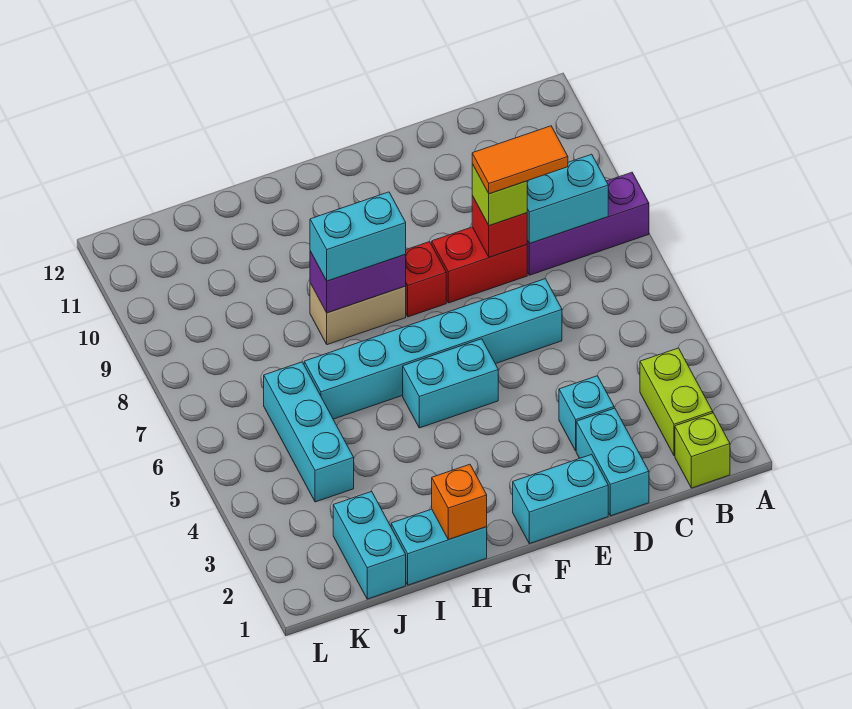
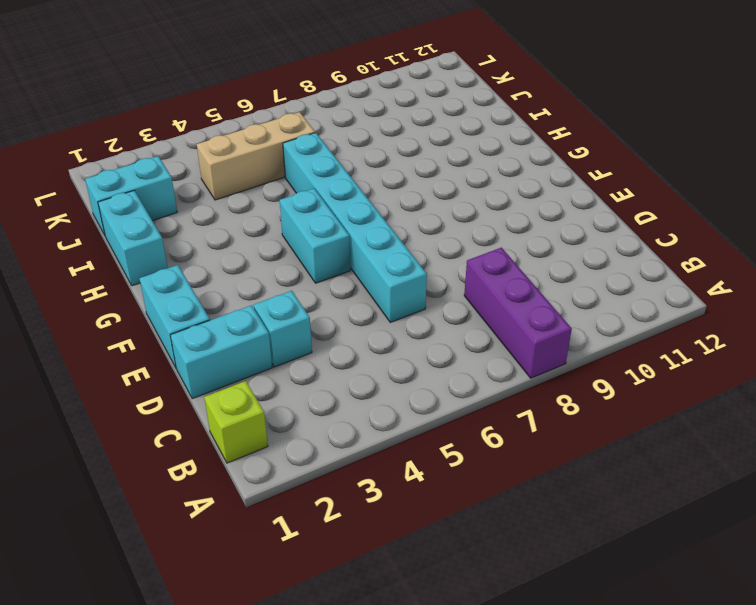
tan 1x3 brick [197,112,315,200] -> cyan 1x3 brick [264,362,354,502]
none -> lime 1x2 brick [640,348,713,456]
none -> red 1x2 brick [432,227,527,303]
none -> red 1x1 brick [405,242,446,317]

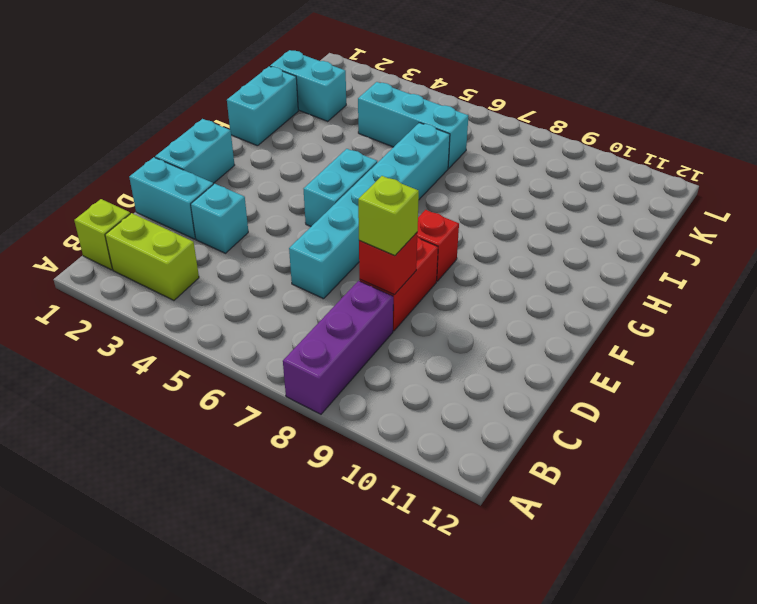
none -> tan 1x2 brick [310,283,406,345]
none -> cyan 1x2 brick [527,154,608,244]
none -> purple 1x2 brick [310,251,406,313]

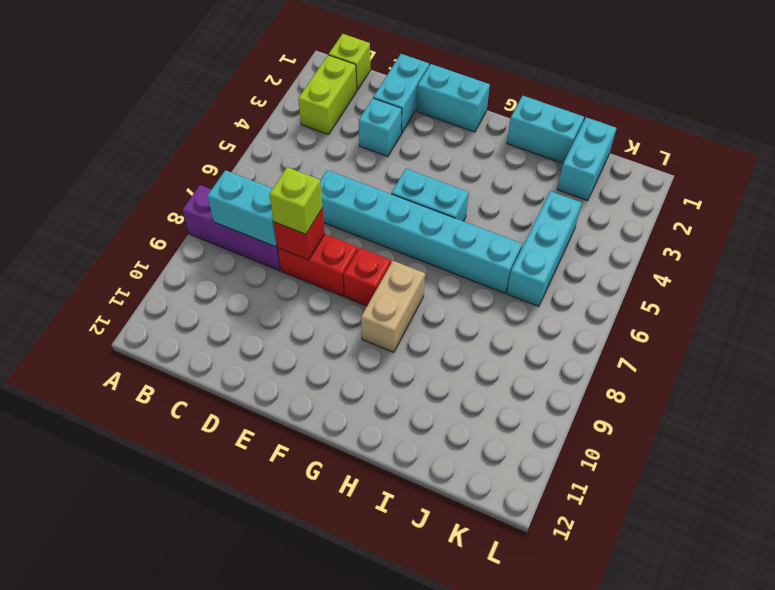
tan 1x2 brick [361,261,425,352] -> tan 1x2 brick turned to [310,283,406,345]
none -> purple 1x2 brick [310,251,406,313]
none -> orange 1x1 brick [432,464,487,540]
none -> cyan 1x2 brick [310,192,406,281]

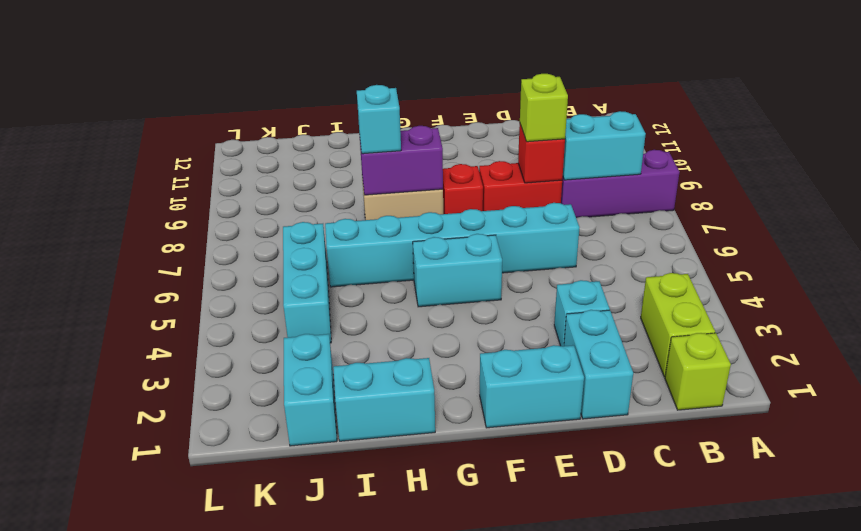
cyan 1x1 brick [357,85,401,154] -> cyan 1x2 brick [310,192,406,281]
none -> orange 1x1 brick [432,464,487,540]
none -> orange 1x2 tile [472,126,568,194]

